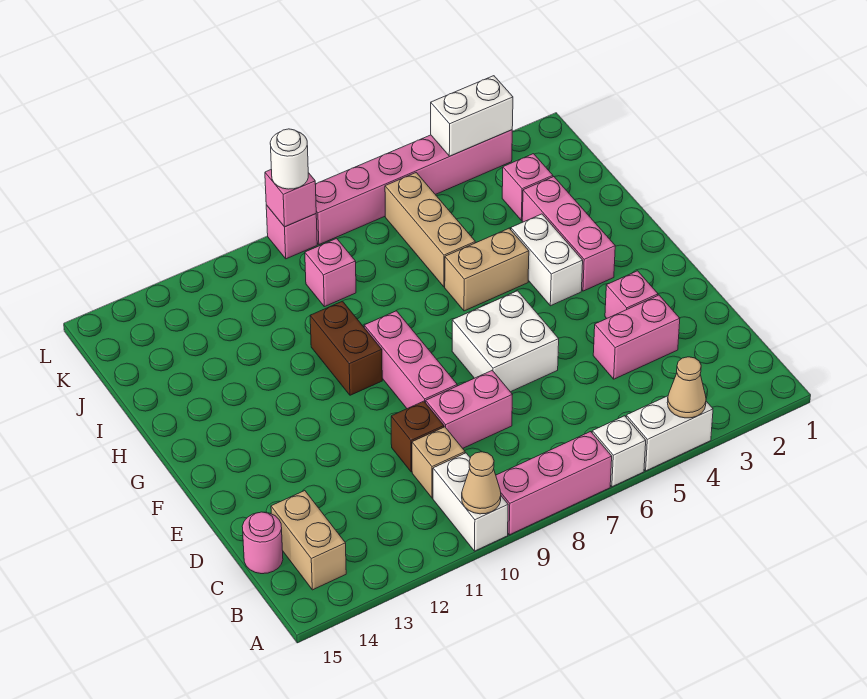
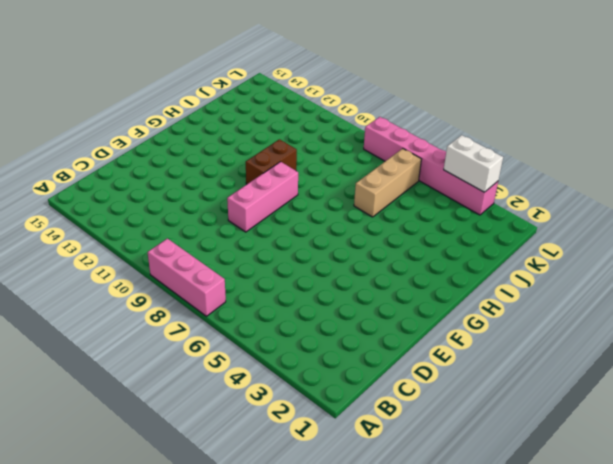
none -> white 1x2 brick [626,396,713,471]
none -> white 1x1 brick [592,416,646,487]
none -> white 1x2 brick [433,453,508,551]

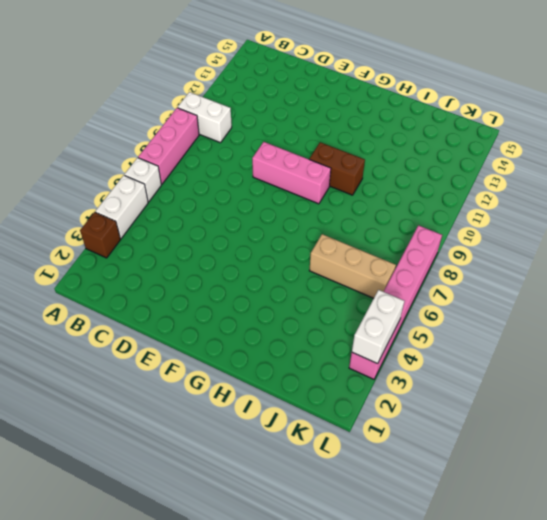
brown 1x1 brick [80,212,120,258] -> brown 1x1 brick moved to [391,401,444,472]
none -> tan 1x2 brick [271,491,346,590]
none -> tan 1x1 brick [412,427,465,498]
none -> pink 1x1 round brick [242,512,283,574]

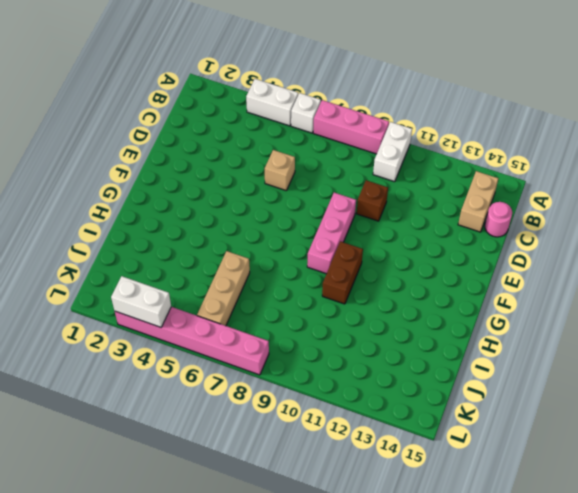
tan 1x1 brick [265,150,295,190] -> tan 1x1 brick moved to [412,427,465,498]
none -> pink 1x2 brick [593,295,680,379]
none -> pink 1x2 brick [426,371,512,448]
none -> pink 1x1 brick [605,271,658,318]

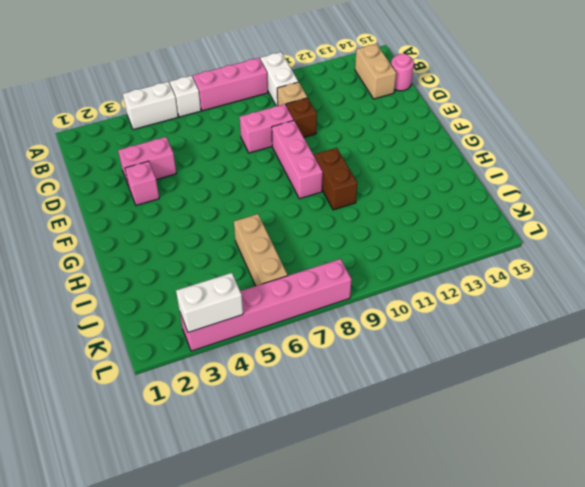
none -> white 2x2 brick [452,291,559,392]
none -> pink 1x3 brick [522,177,615,291]
none -> white 1x2 brick [511,214,583,306]

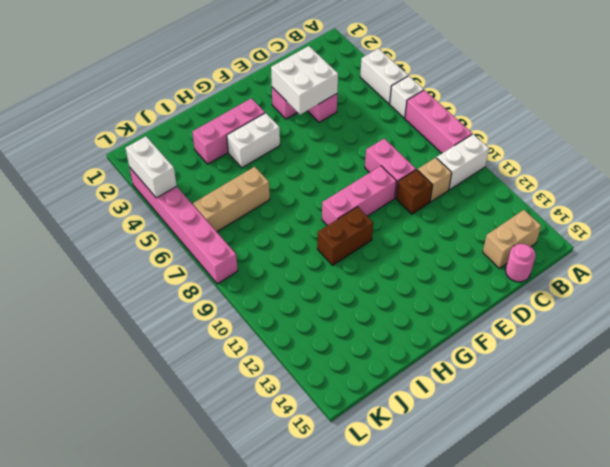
white 2x2 brick [271,46,338,115] -> white 2x2 brick moved to [452,291,559,392]
none -> tan 1x2 brick [445,228,529,311]
none -> pink 1x1 brick [502,154,553,220]
none -> pink 1x1 brick [305,238,356,307]

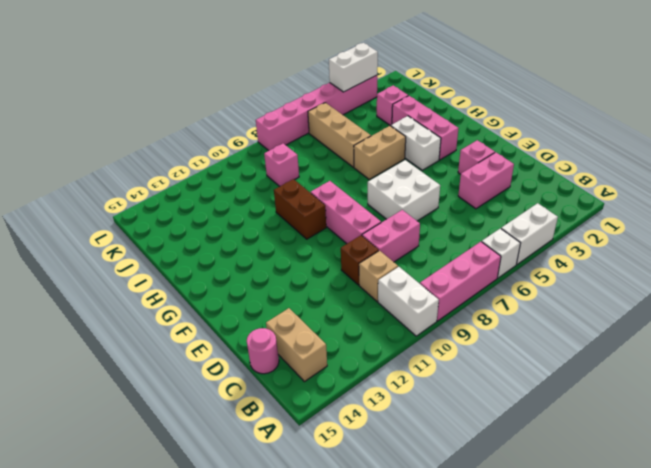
none -> pink 1x1 brick [266,205,317,259]
none -> tan 1x1 cone [667,357,706,418]
none -> tan 1x1 cone [462,452,501,514]

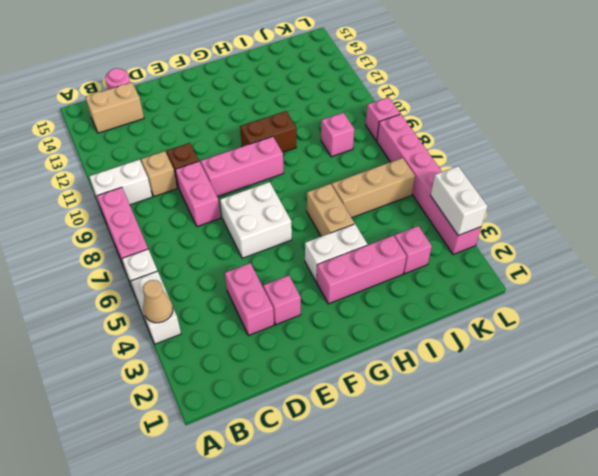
none -> tan 1x1 cone [462,452,501,514]
none -> pink 1x1 brick [265,169,316,227]
none -> white 1x1 round brick [270,129,308,189]

